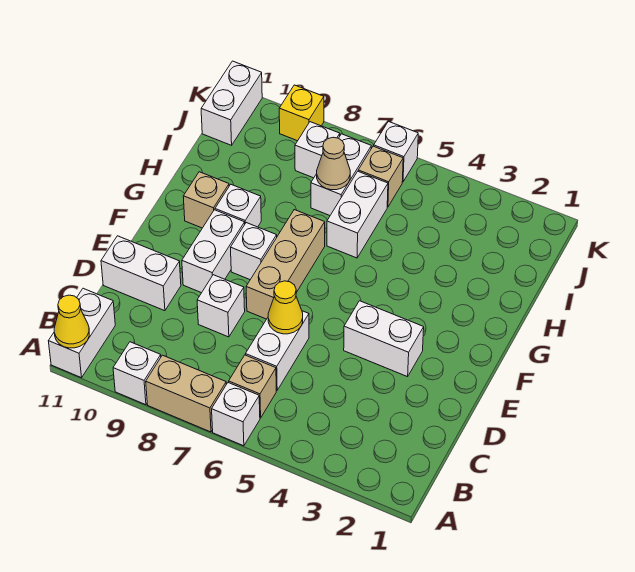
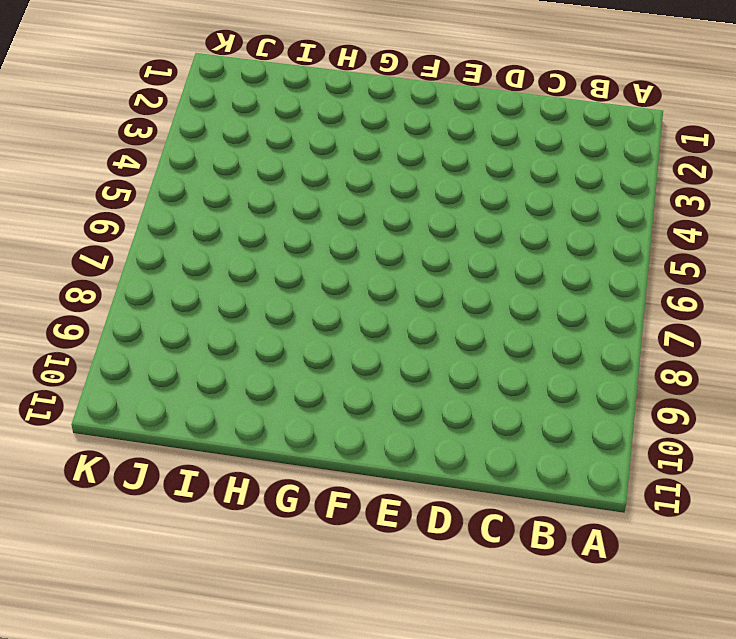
none -> white 1x1 brick [212,382,260,446]
none -> tan 1x2 brick [146,355,226,432]
none -> white 1x1 brick [113,342,161,405]

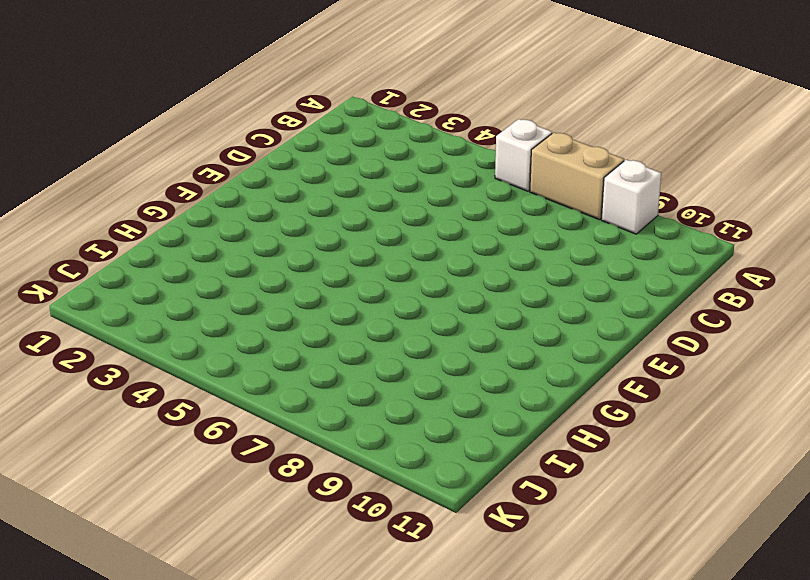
none -> white 1x2 brick [49,288,115,378]
none -> tan 1x1 brick [229,355,276,418]
none -> white 1x2 brick [246,311,309,391]

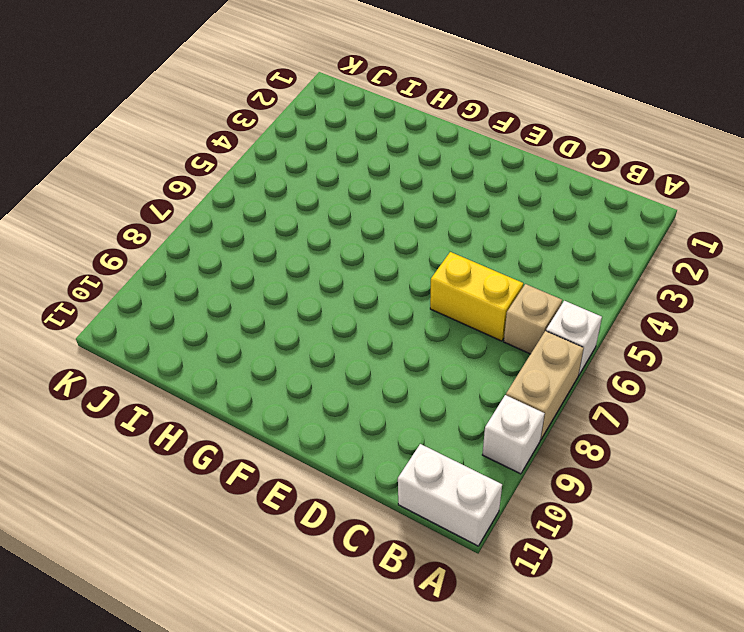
yellow 1x2 brick [430,252,523,341] -> white 1x2 brick [246,311,309,391]
none -> white 1x1 brick [197,275,245,337]
none -> white 1x2 brick [101,236,181,311]
none -> white 1x2 brick [344,301,424,377]

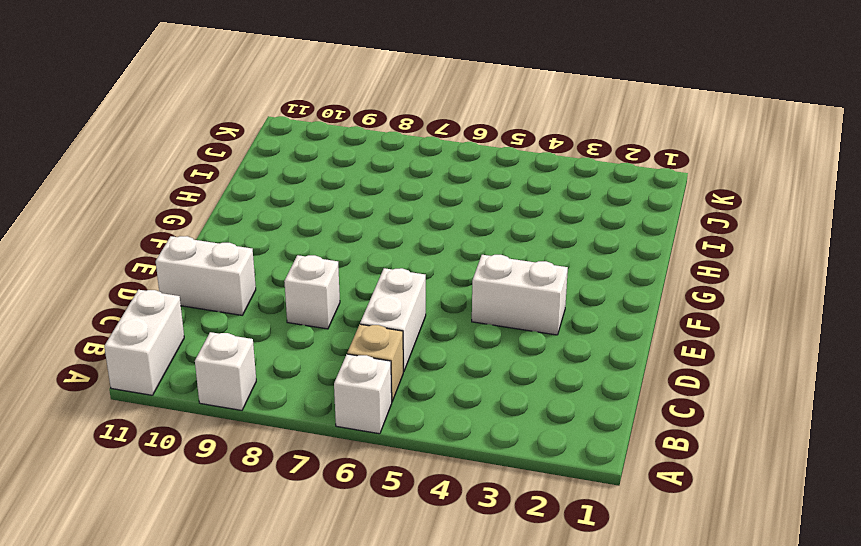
none -> tan 1x2 brick [146,355,226,432]
none -> tan 1x3 brick [246,210,325,319]
none -> white 1x2 brick [182,210,245,293]

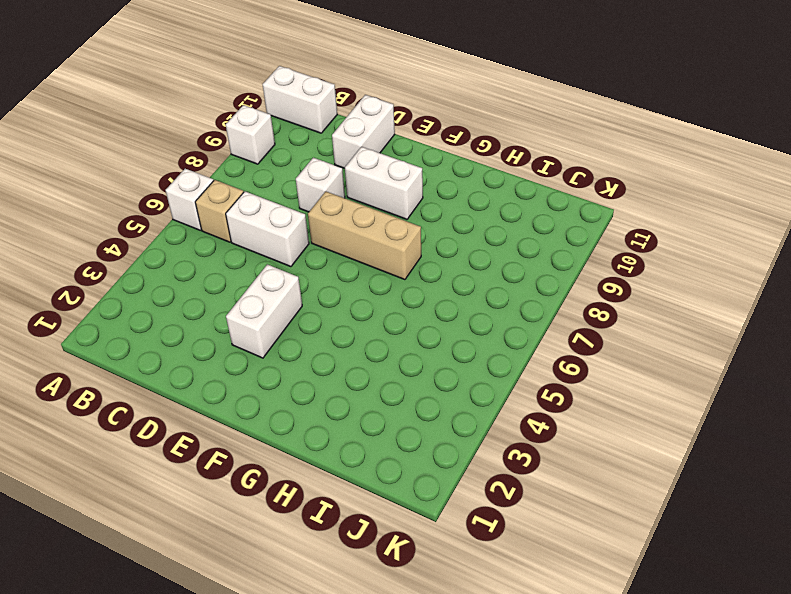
none -> tan 1x2 brick [146,355,226,432]
none -> white 1x1 brick [231,223,277,280]
none -> white 1x1 brick [215,185,261,227]

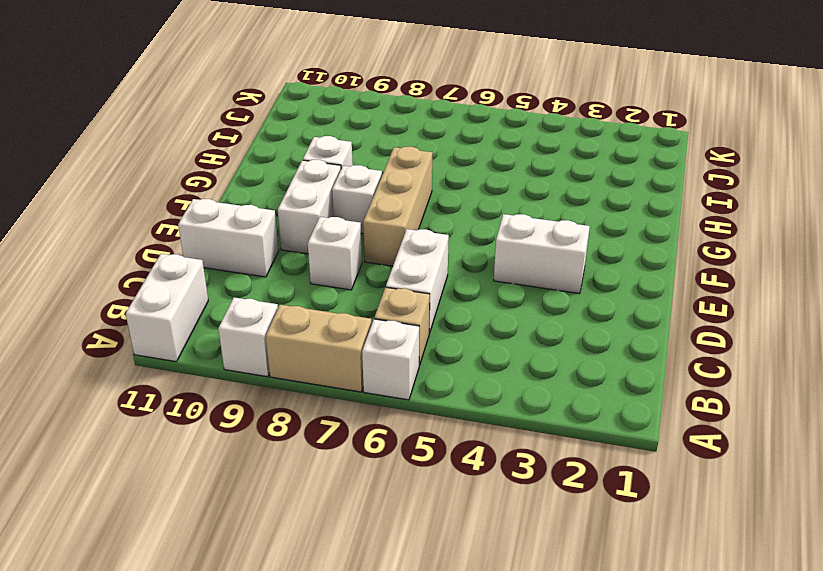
none -> tan 1x1 brick [183,172,229,228]
none -> white 1x2 brick [327,172,388,258]
none -> white 1x2 brick [311,134,371,215]

